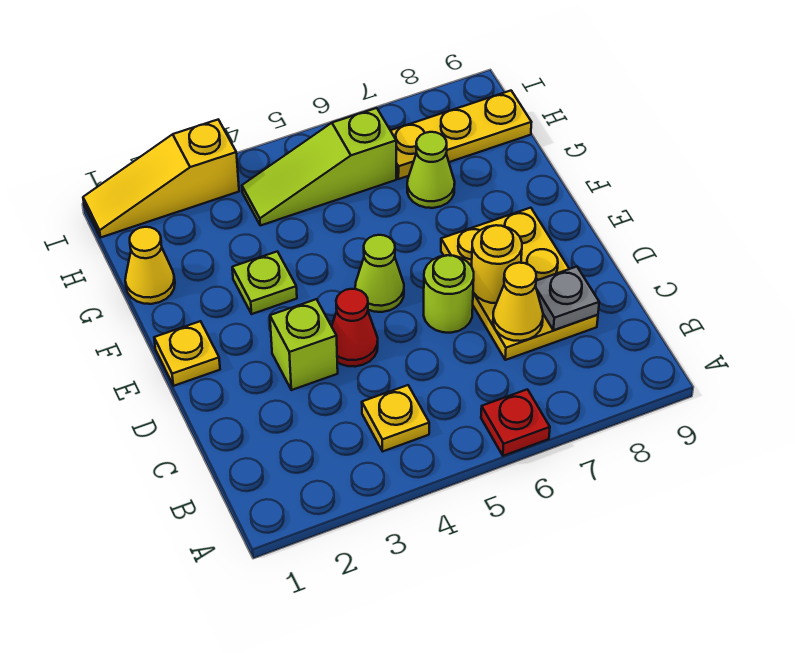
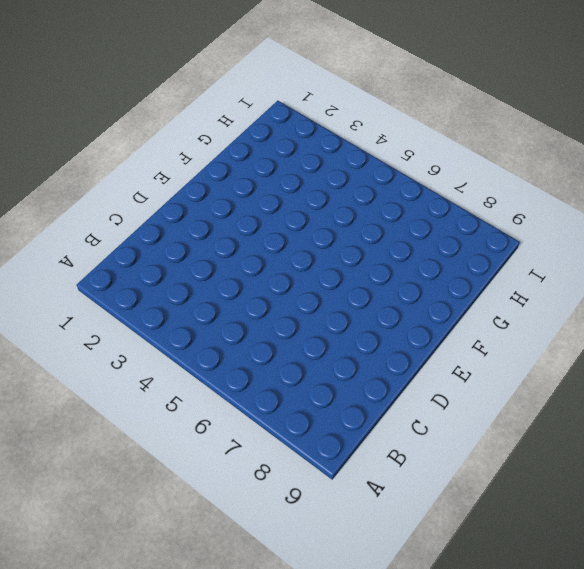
none -> red 1x1 plate [481,389,550,456]
none -> yellow 1x1 plate [362,385,429,451]
none -> yellow 2x3 plate [441,208,598,360]

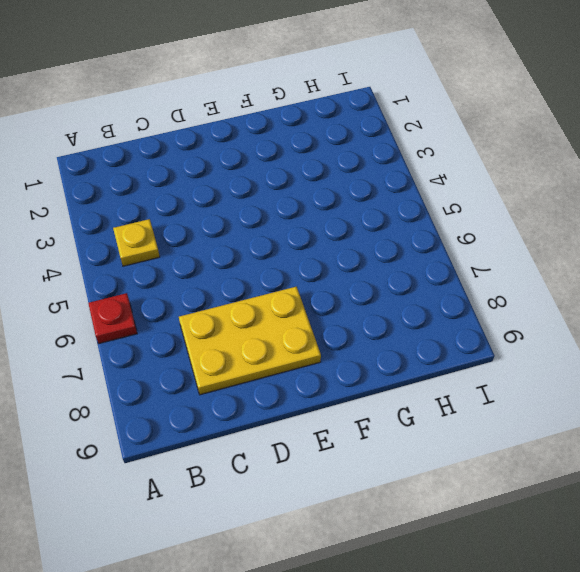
none -> lime 1x1 brick [270,299,338,390]
none -> red 1x1 cone [332,289,378,367]
none -> lime 1x1 round brick [424,255,474,333]

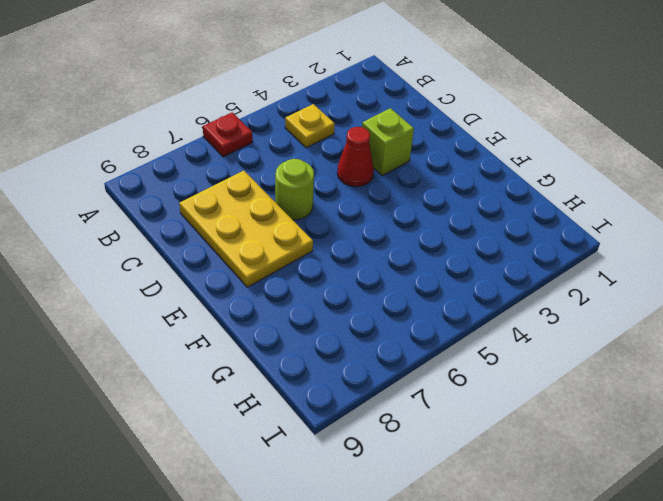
none -> yellow 1x1 plate [154,321,220,386]
none -> lime 1x1 cone [355,235,404,312]
none -> lime 1x1 plate [232,251,297,314]

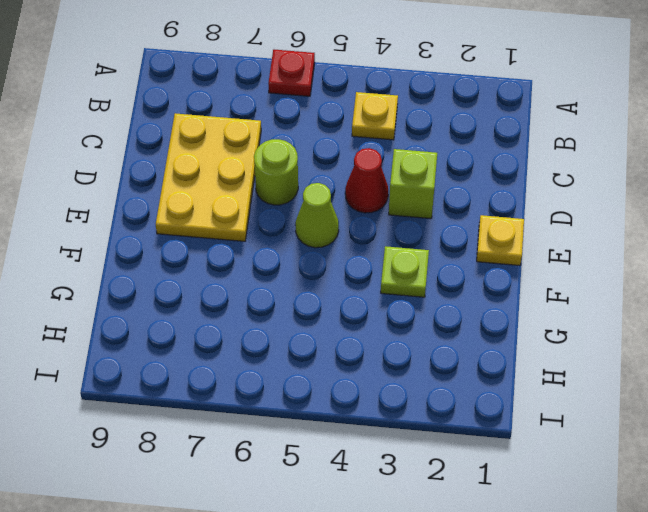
none -> yellow 1x1 cone [125,227,175,304]
none -> lime 1x1 cone [407,132,455,208]
none -> lime 1x3 slope [242,108,396,226]

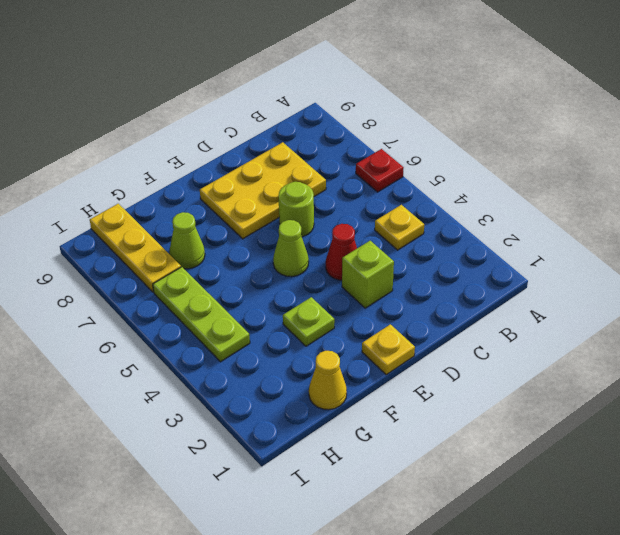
lime 1x3 plate [153,267,250,362] -> lime 1x3 slope [242,108,396,226]
none -> yellow 1x3 slope [83,120,239,237]
none -> yellow 1x1 cone [493,263,543,341]
none -> grey 1x1 plate [535,267,599,330]

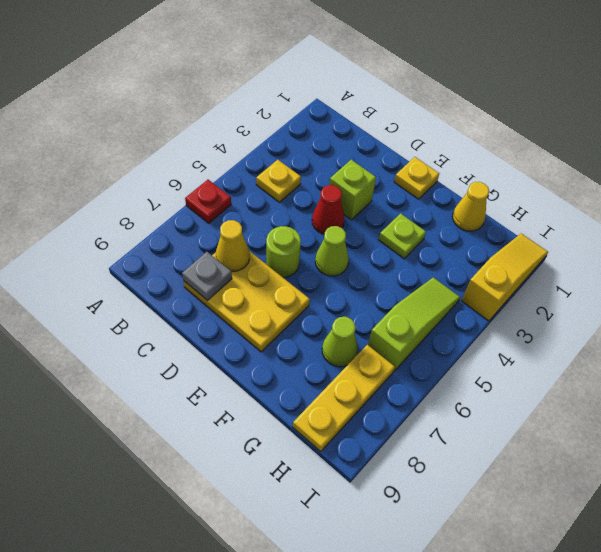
none -> yellow 1x1 round brick [472,225,522,303]

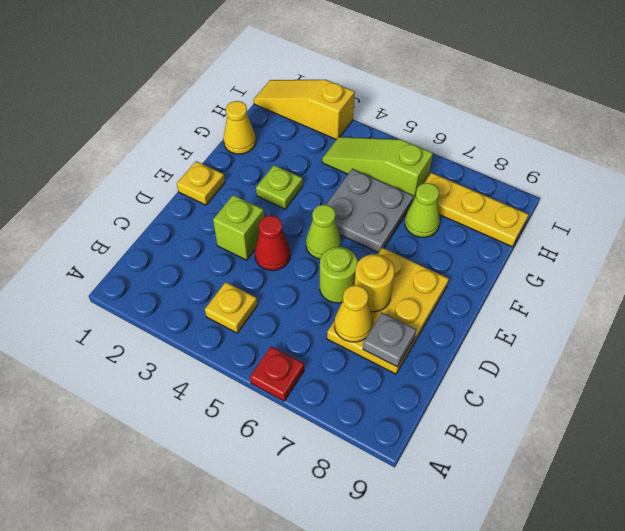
grey 2x2 plate [326,169,414,253] -> none

